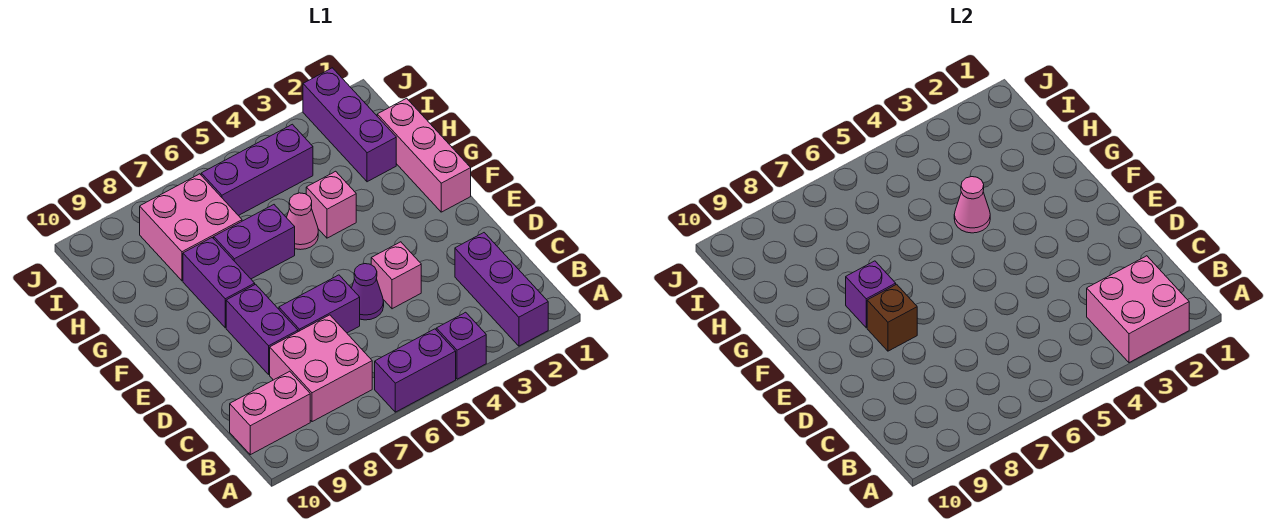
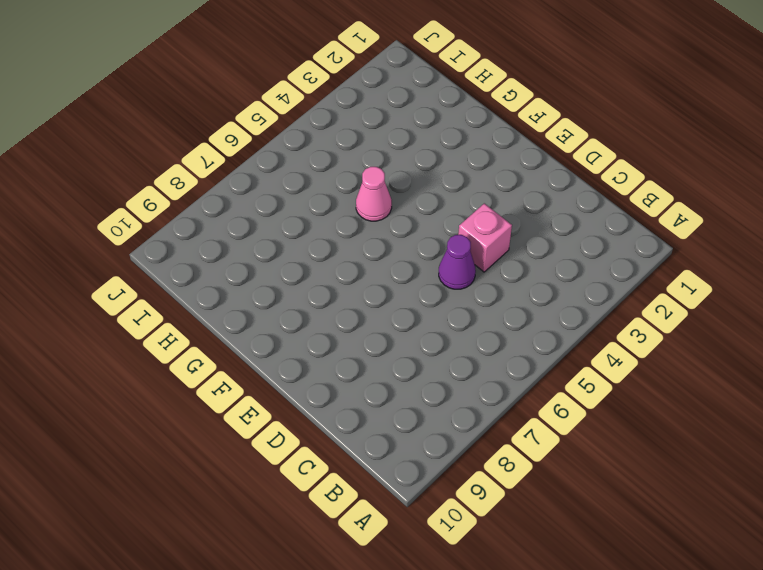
none -> purple 1x3 brick [455,233,548,346]
none -> purple 1x1 brick [436,312,486,379]
none -> purple 1x2 brick [375,329,456,412]

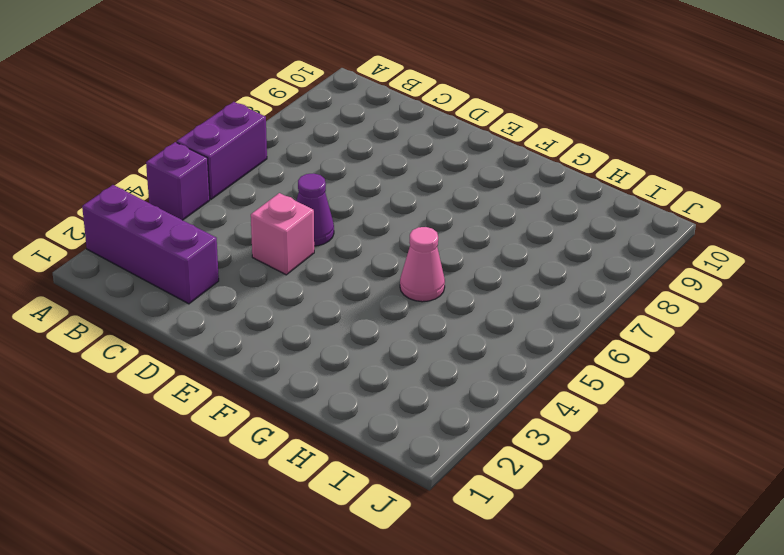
none -> pink 2x2 brick [270,315,372,422]
none -> pink 1x2 brick [230,371,310,455]
none -> purple 1x2 brick [279,275,360,333]

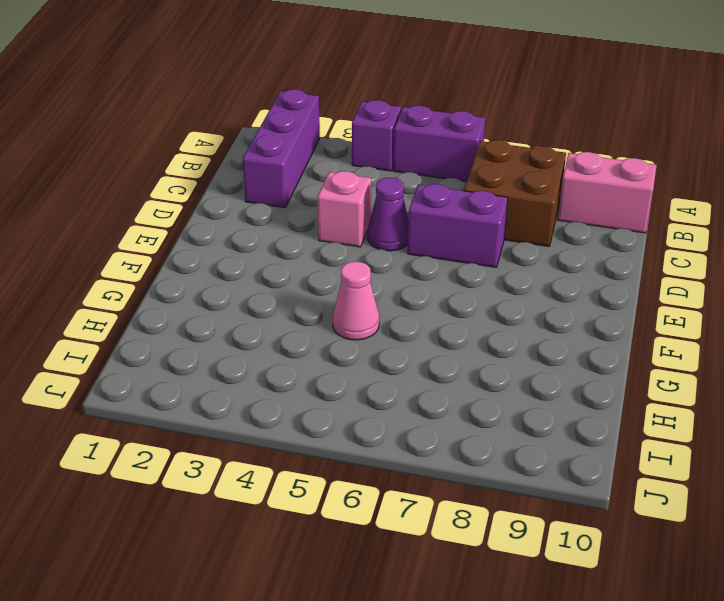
brown 2x2 brick [464,140,566,246] -> pink 2x2 brick [270,315,372,422]
none -> purple 1x2 brick [226,284,298,374]
none -> pink 1x3 brick [377,98,471,212]
none -> purple 1x2 brick [183,238,255,328]

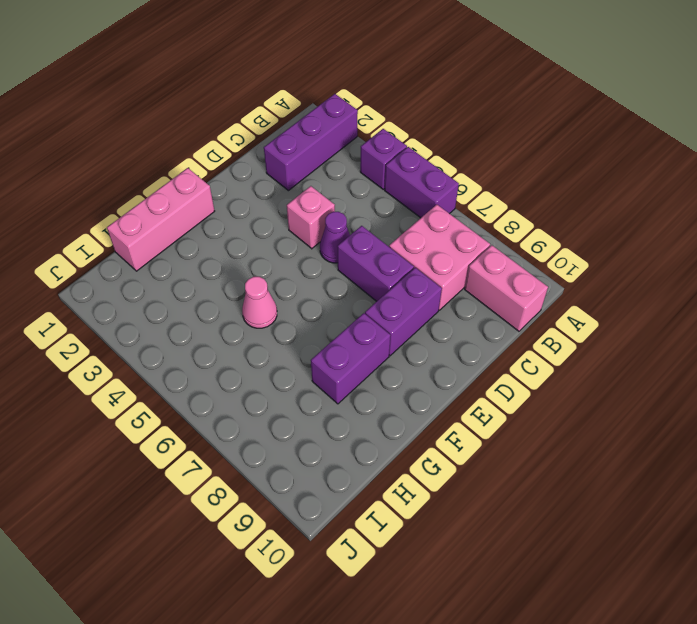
none -> pink 1x1 brick [306,171,356,238]
none -> purple 1x2 brick [214,205,295,279]
none -> purple 1x3 brick [303,68,396,182]

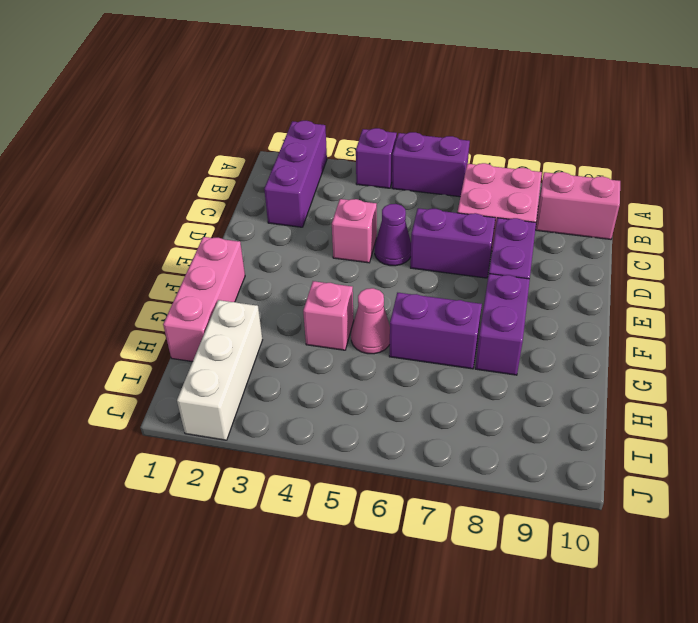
white 1x3 brick [177,300,262,440] -> purple 1x3 brick [303,68,396,182]
none -> pink 2x2 brick [140,174,242,281]
none -> purple 1x3 brick [201,124,313,216]
none -> pink 2x2 brick [1087,256,1189,363]

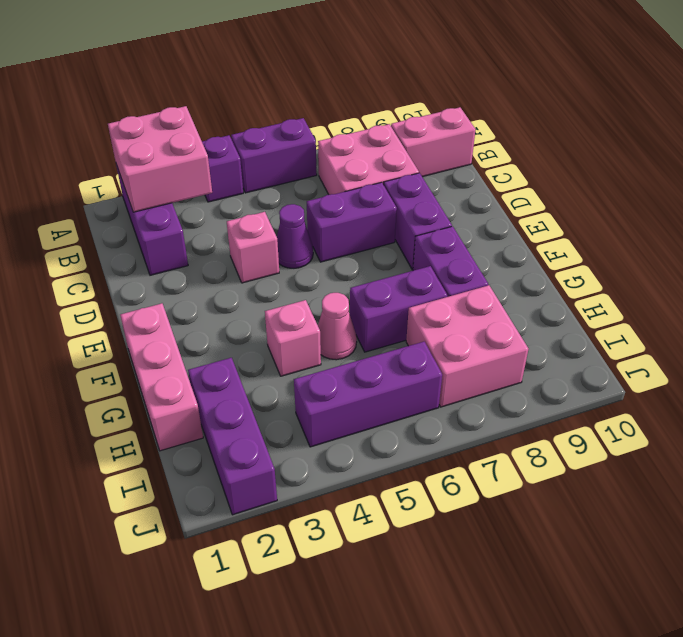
none -> brown 1x1 brick [867,284,917,351]
none -> purple 1x1 brick [846,261,896,328]
none -> pink 1x1 cone [954,177,990,233]

